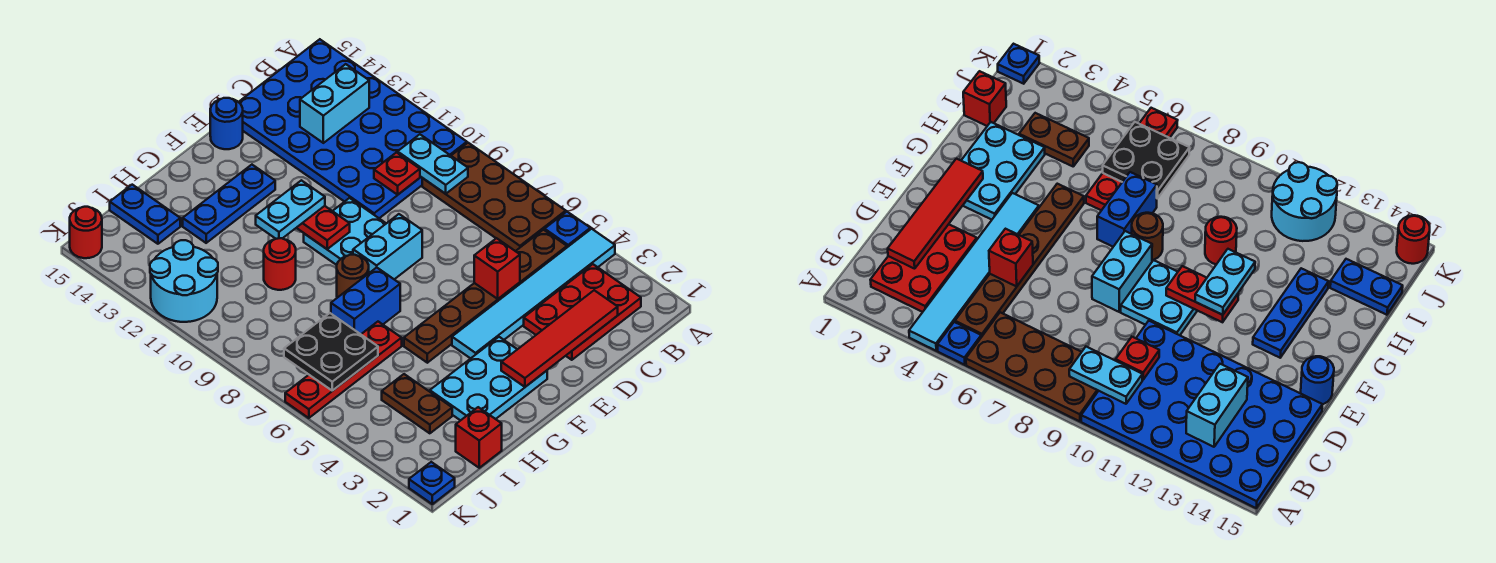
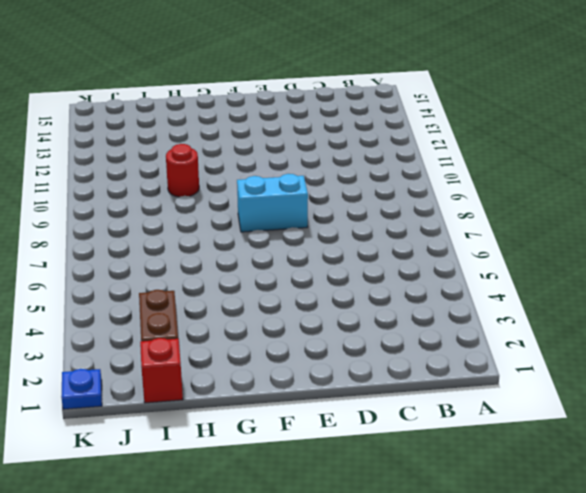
none -> cyan 1x6 tile [452,229,615,358]
none -> blue 1x1 plate [545,212,590,247]
none -> brown 2x4 plate [422,143,566,251]

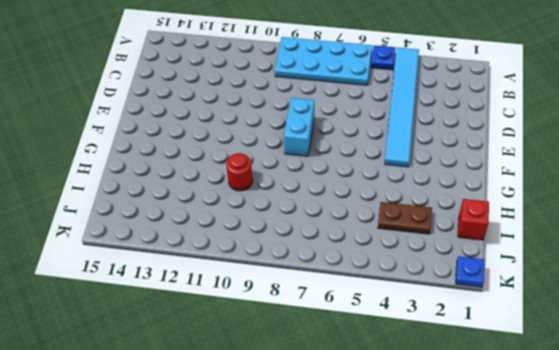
cyan 2x4 plate [275,37,372,85] -> brown 2x4 plate [422,143,566,251]
none -> blue 4x6 plate [239,39,467,218]
none -> red 2x3 plate [524,264,641,360]
none -> brown 1x6 plate [404,230,567,363]

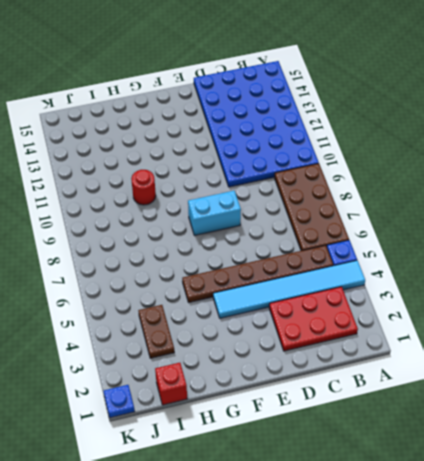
none -> cyan 2x2 plate [304,198,386,265]
none -> blue 1x1 round brick [210,98,243,149]
none -> cyan 2x3 plate [430,337,547,421]

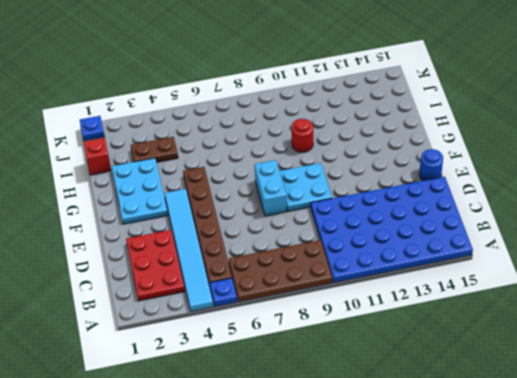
none -> blue 1x3 plate [183,165,275,243]
none -> blue 1x2 brick [331,268,400,334]
none -> brown 1x1 round brick [337,255,369,298]

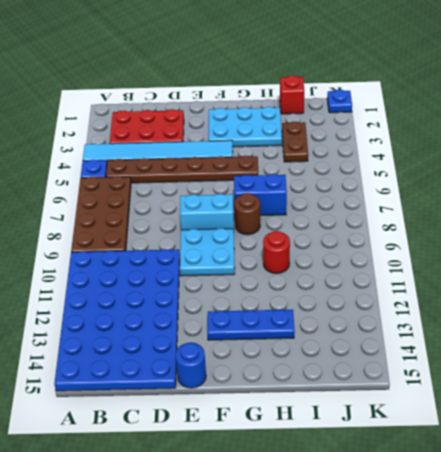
none -> red 1x4 plate [285,322,402,418]
none -> blue 1x2 plate [110,185,180,244]
none -> cyan 2x2 round brick [150,240,218,322]

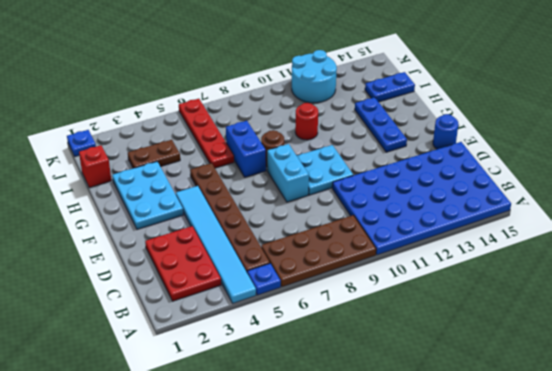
none -> red 1x1 round brick [70,207,102,258]
none -> cyan 1x2 plate [398,134,468,194]
none -> cyan 1x2 brick [300,64,369,143]

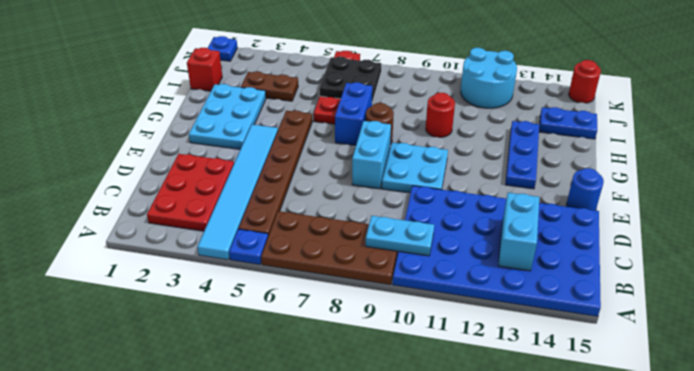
none -> red 1x4 tile [501,290,618,387]
none -> red 1x1 plate [374,152,420,195]
none -> red 1x1 brick [474,238,520,299]

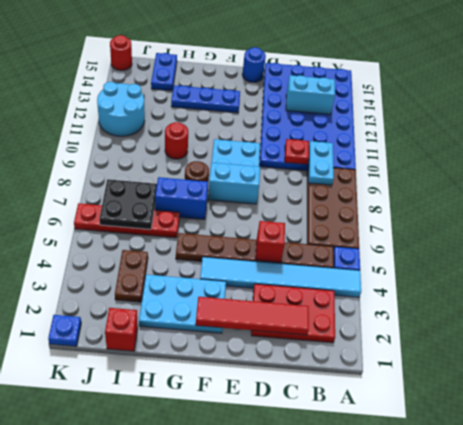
none -> red 1x2 plate [297,206,350,249]
none -> cyan 1x2 plate [256,180,325,239]

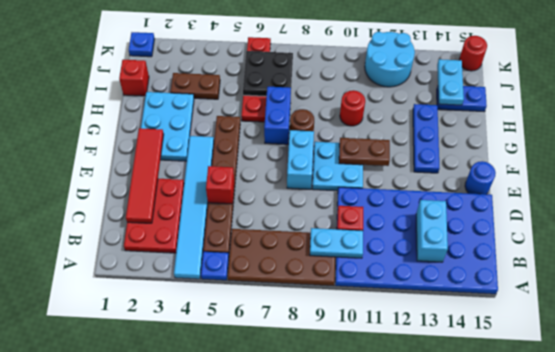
brown 1x2 plate [339,138,390,166] -> red 1x2 plate [297,206,350,249]
cyan 1x2 plate [437,59,464,105] -> cyan 1x2 plate moved to [256,180,325,239]

